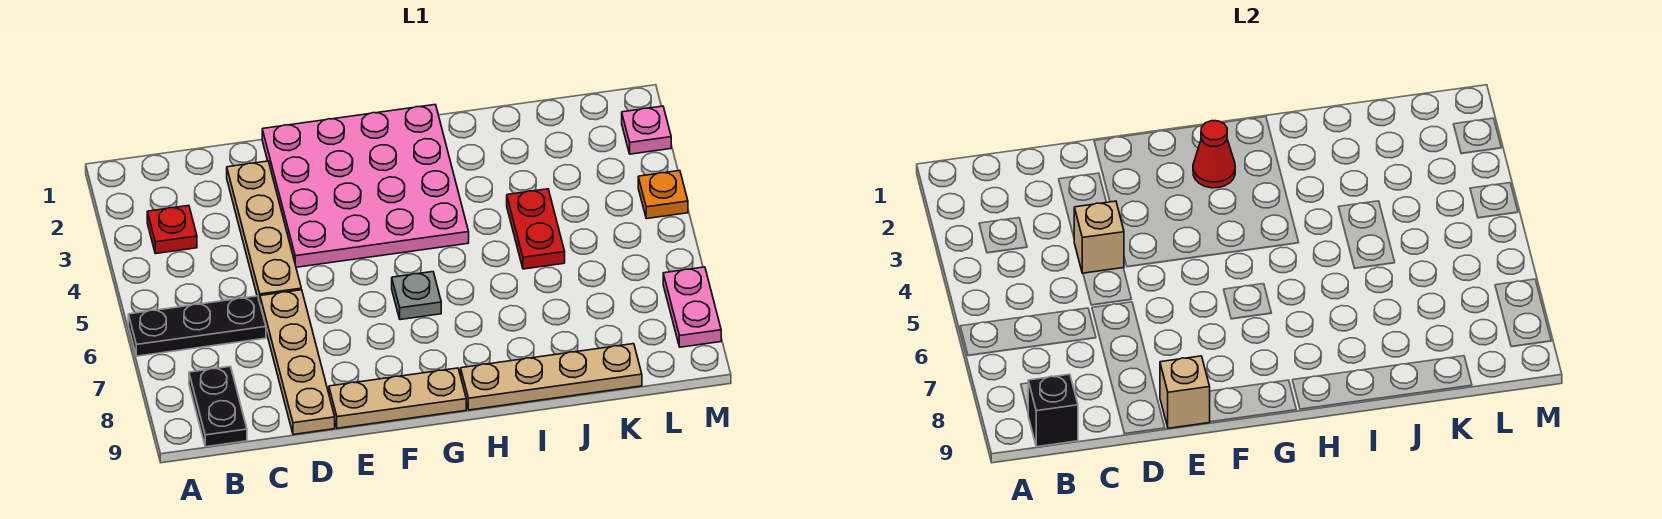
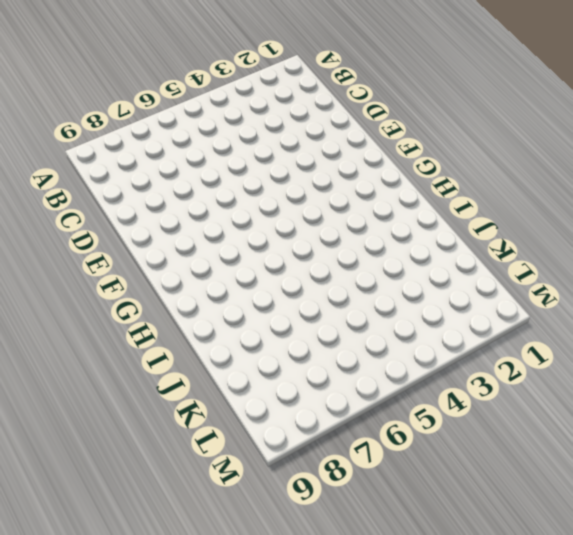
none -> black 1x3 plate [128,296,266,356]
none -> red 1x1 plate [147,206,197,254]
none -> black 1x2 plate [189,366,247,447]

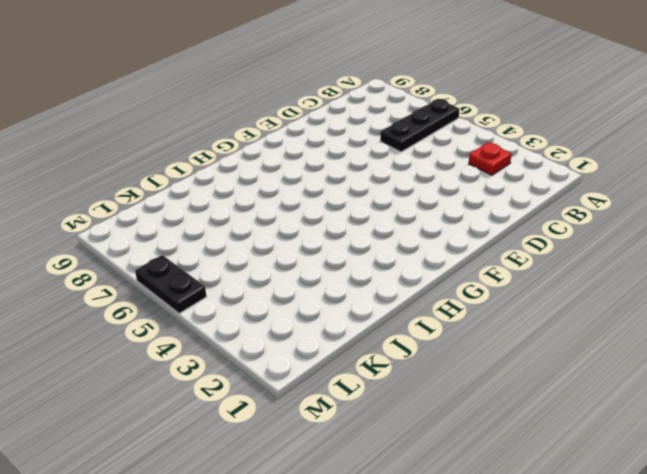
black 1x2 plate [135,255,206,313] -> black 1x2 plate moved to [189,366,247,447]
none -> tan 1x4 plate [227,161,301,302]
none -> tan 1x4 plate [260,290,335,434]
none -> pink 4x4 plate [262,105,469,267]

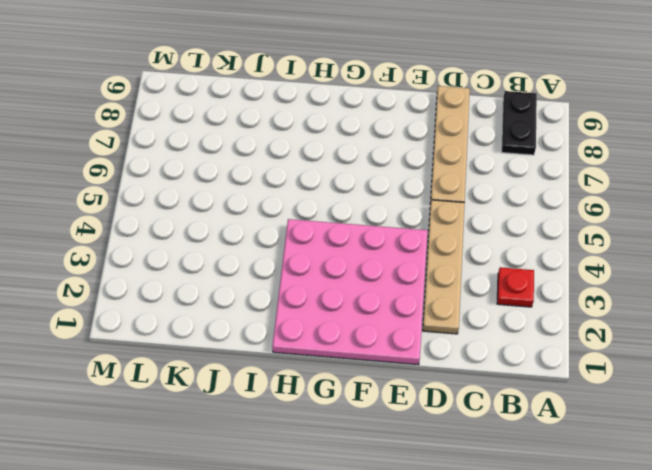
none -> black 1x3 plate [128,296,266,356]
none -> tan 1x3 plate [329,368,466,428]
none -> grey 1x1 plate [392,272,441,320]

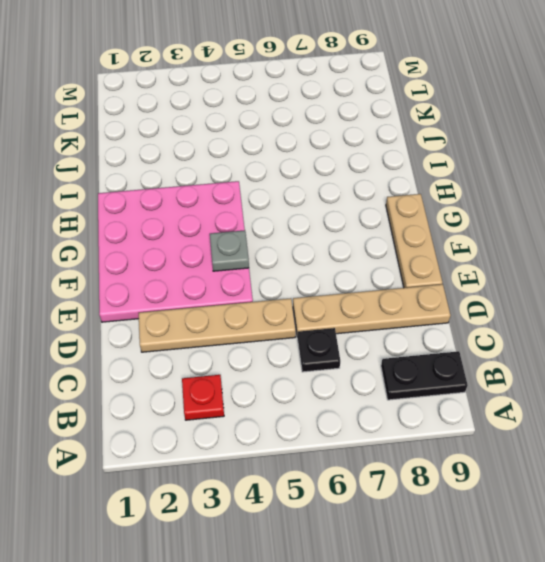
black 1x1 plate [298,328,340,372] -> black 1x3 plate [128,296,266,356]
grey 1x1 plate [210,230,249,271] -> grey 1x1 plate moved to [392,272,441,320]
none -> tan 1x4 plate [461,344,642,410]
none -> red 1x2 plate [507,189,565,269]
none -> pink 1x1 plate [622,106,671,154]

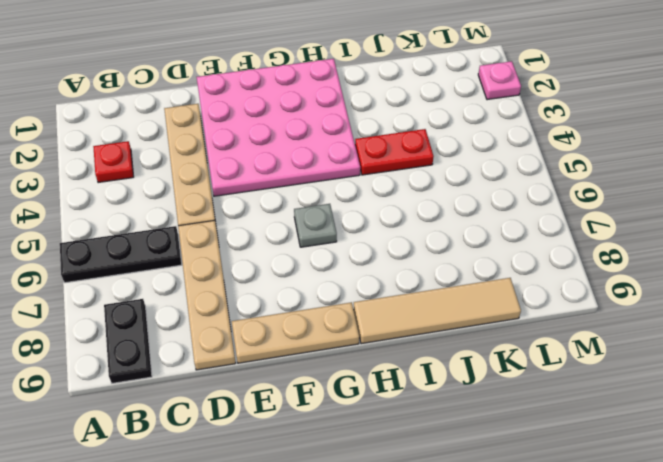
tan 1x4 tile [353,278,521,344] -> tan 1x4 plate [461,344,642,410]
red 1x2 plate [355,129,434,175] -> red 1x2 plate turned to [507,189,565,269]
none -> orange 1x1 plate [638,171,688,219]
none -> pink 1x2 plate [663,267,721,347]
none -> black 1x1 brick [1028,374,1078,447]

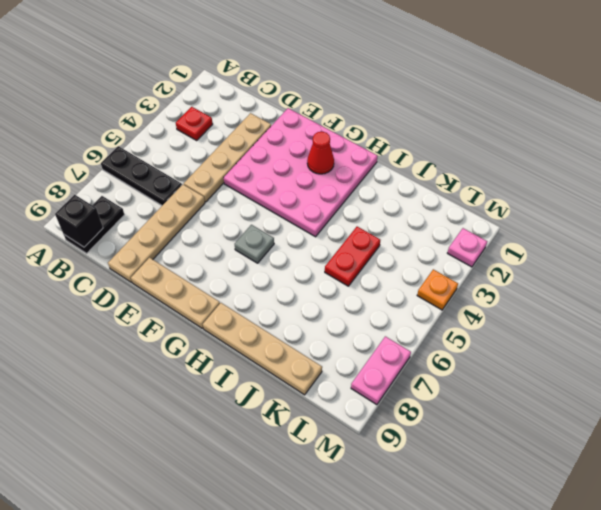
none -> tan 1x1 brick [1074,201,1124,273]
none -> tan 1x1 brick [1160,356,1210,428]

